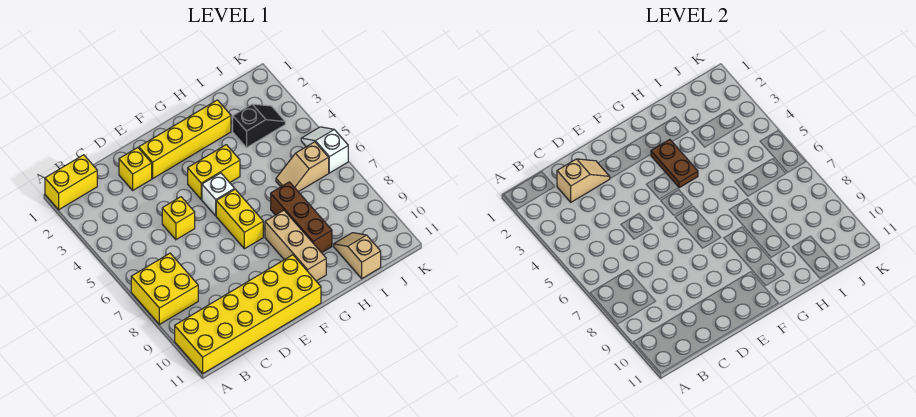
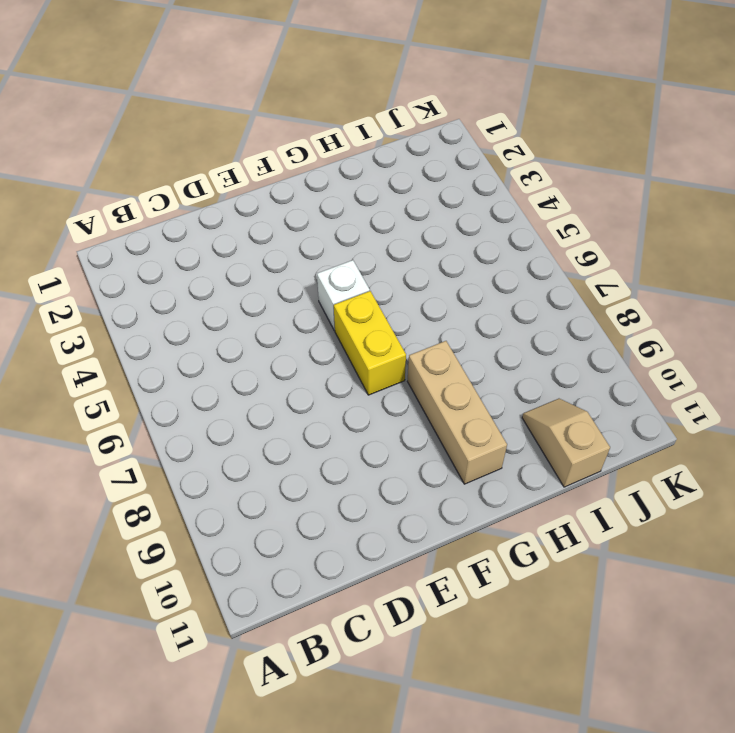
none -> yellow 1x2 brick [45,155,97,210]
none -> yellow 2x2 brick [131,253,198,324]
none -> yellow 2x6 brick [175,255,321,373]

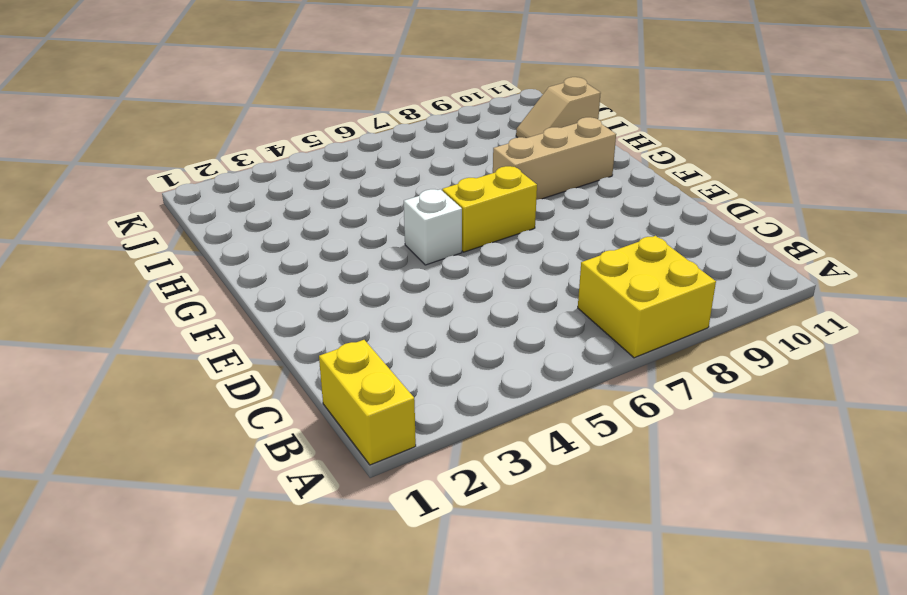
none -> yellow 2x6 brick [175,255,321,373]
none -> yellow 1x1 brick [119,148,152,190]
none -> yellow 1x1 brick [162,197,195,240]

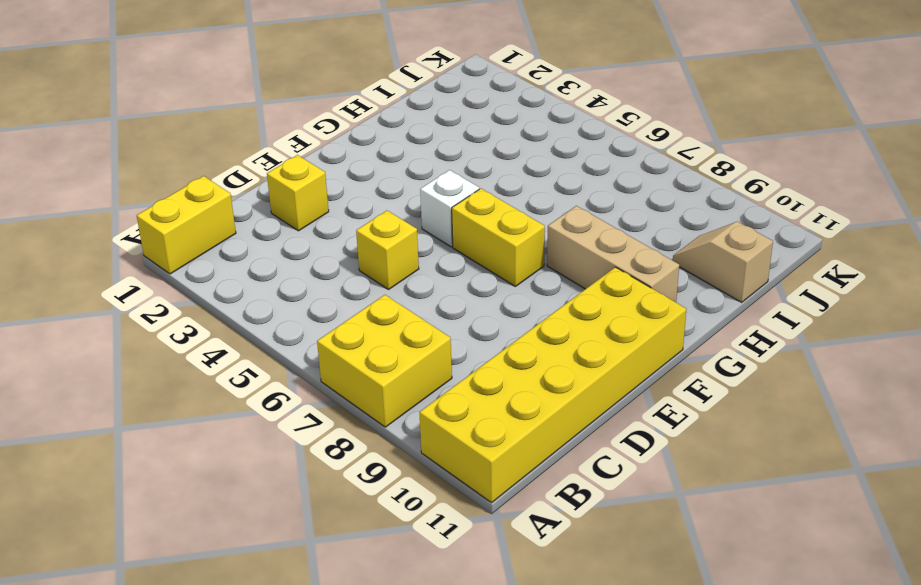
none -> yellow 1x4 brick [139,100,231,178]
none -> yellow 1x2 brick [188,145,240,199]
none -> brown 1x3 brick [271,182,332,253]

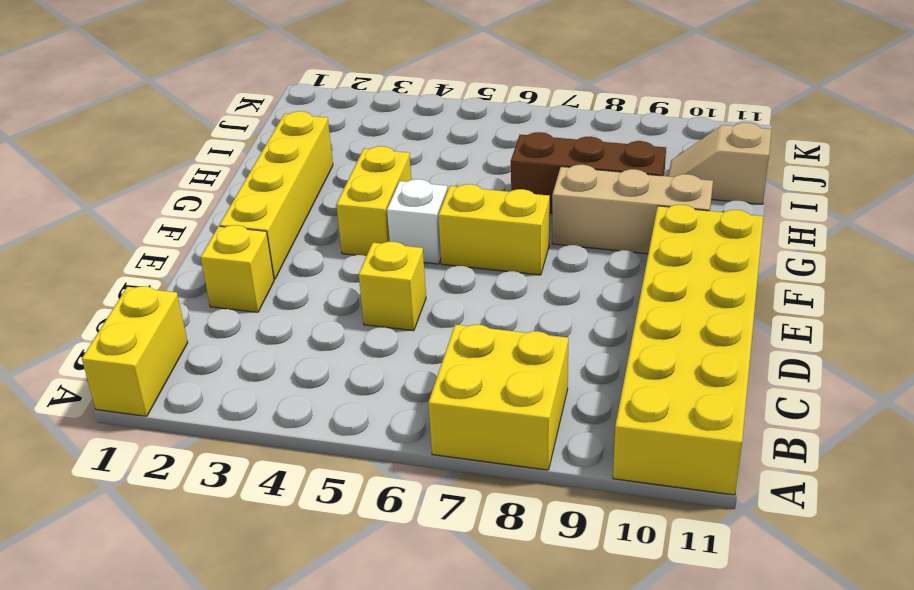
none -> black 1x2 slope [233,104,285,147]
none -> tan 1x2 slope [276,142,329,192]
none -> white 1x2 slope [301,127,348,173]

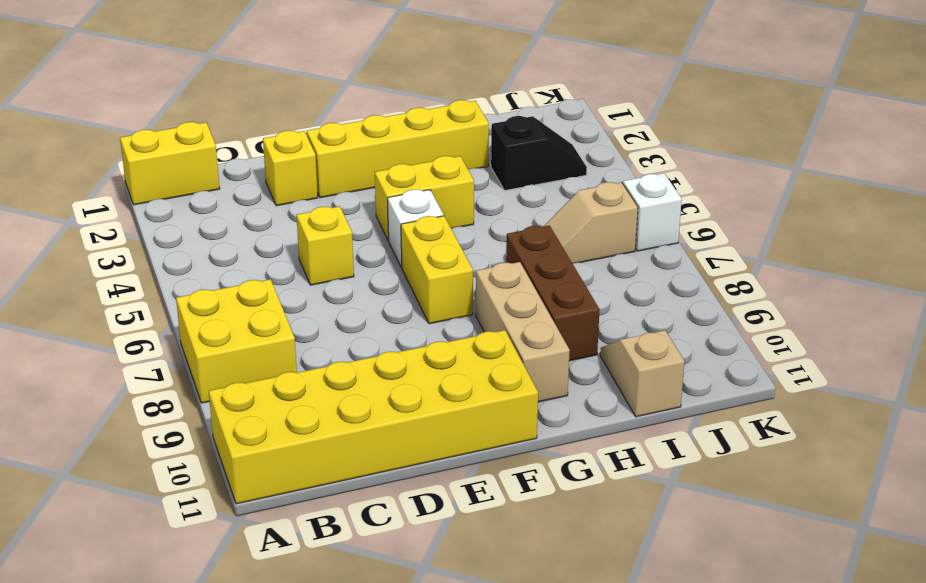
none -> tan 1x2 slope [557,159,610,202]
none -> brown 1x2 plate [651,140,698,188]

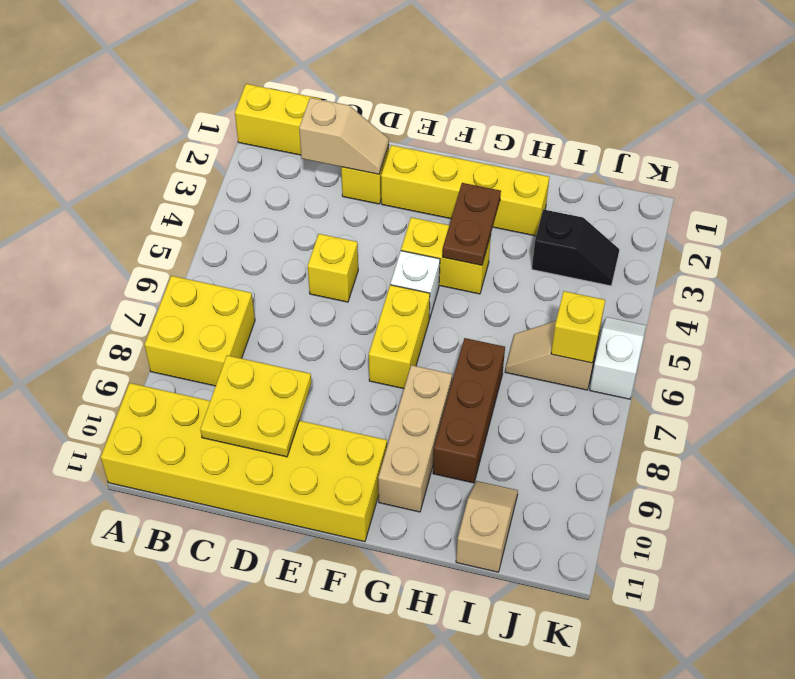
yellow 2x2 plate [200,355,311,457] -> none
yellow 1x1 brick [551,291,605,363] -> none

